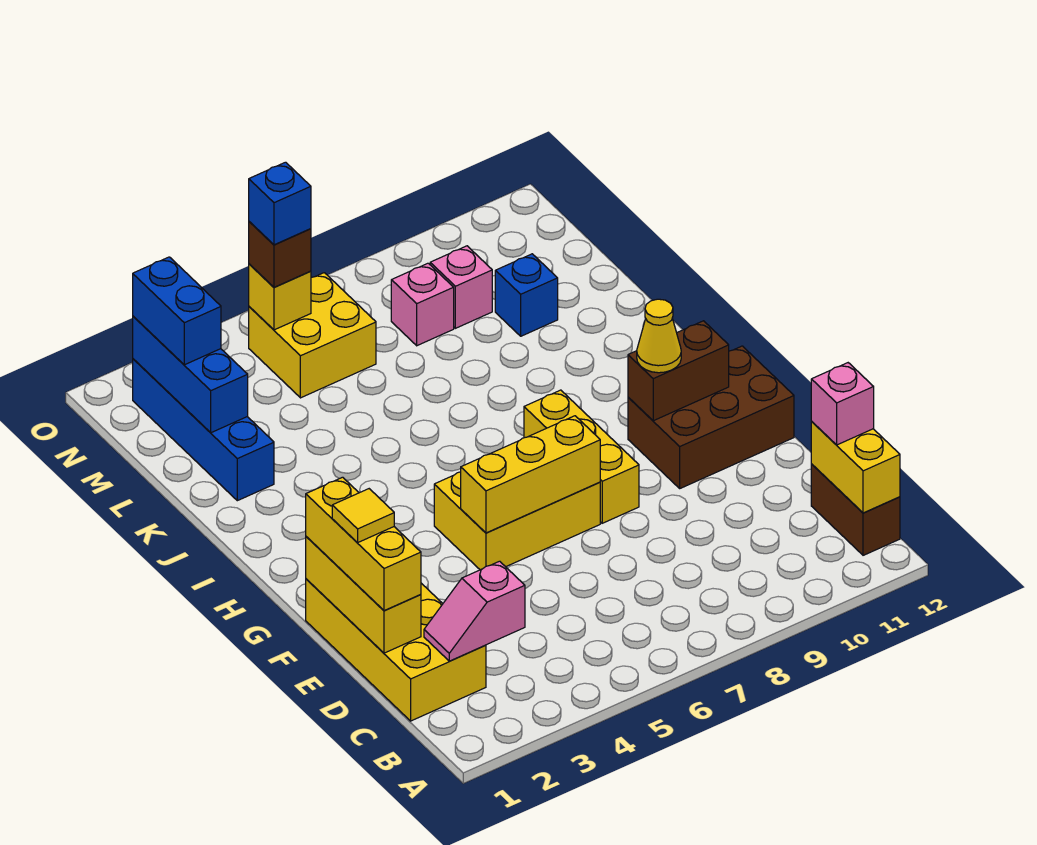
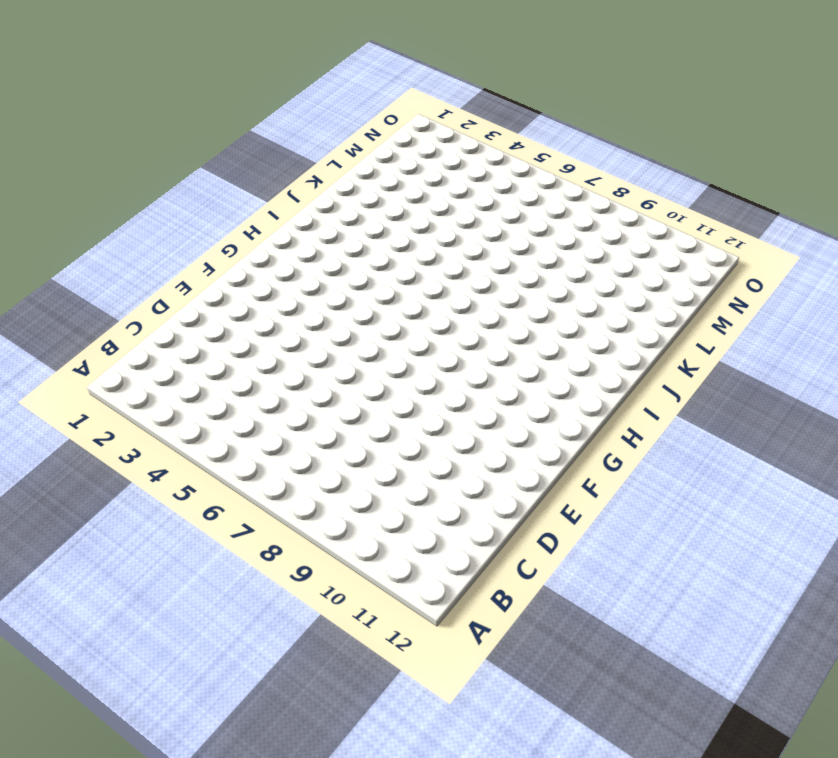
none -> brown 1x2 brick [811,464,900,555]
none -> yellow 2x4 brick [306,579,486,721]
none -> yellow 2x3 brick [434,472,600,570]

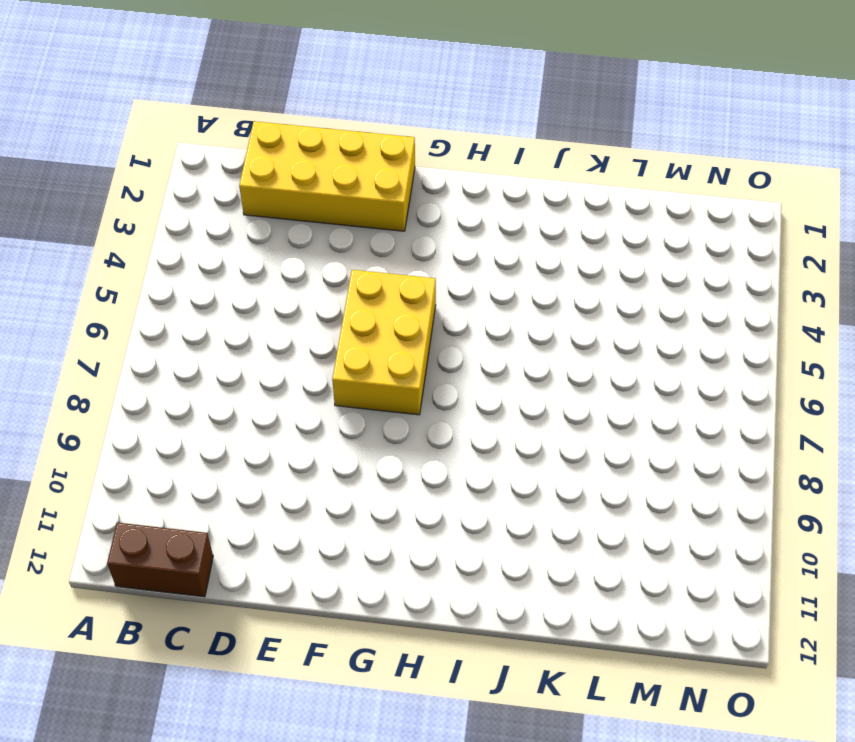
none -> yellow 1x3 brick [524,390,639,523]
none -> brown 2x3 brick [628,346,794,488]
none -> blue 1x4 brick [133,359,274,501]

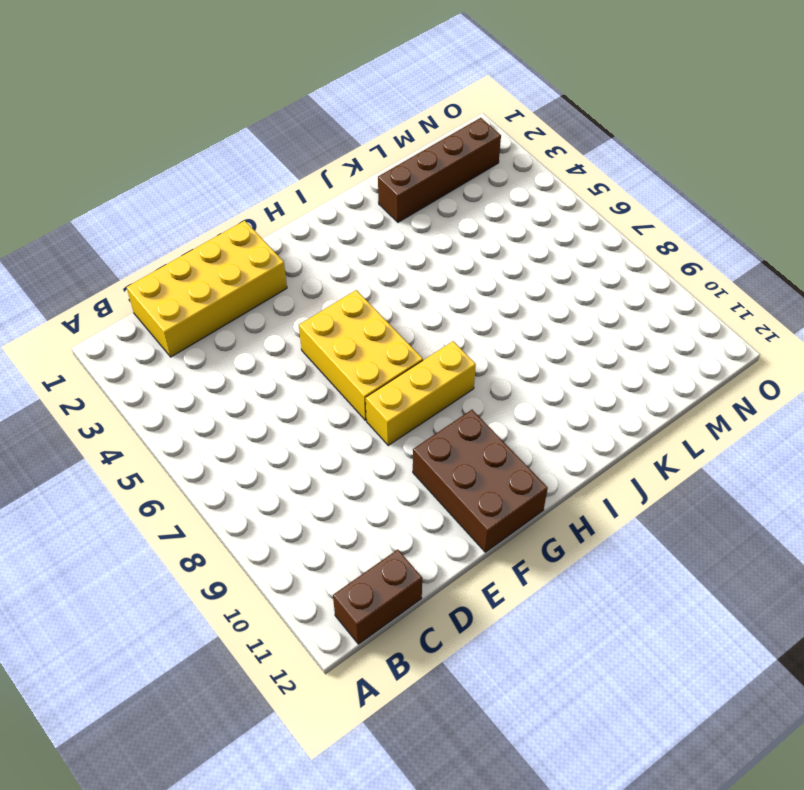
brown 1x4 brick [378,118,501,222] -> blue 1x4 brick [133,359,274,501]
none -> blue 1x1 brick [495,254,558,336]
none -> yellow 2x2 brick [249,273,376,398]
none -> pink 1x1 brick [391,263,454,346]

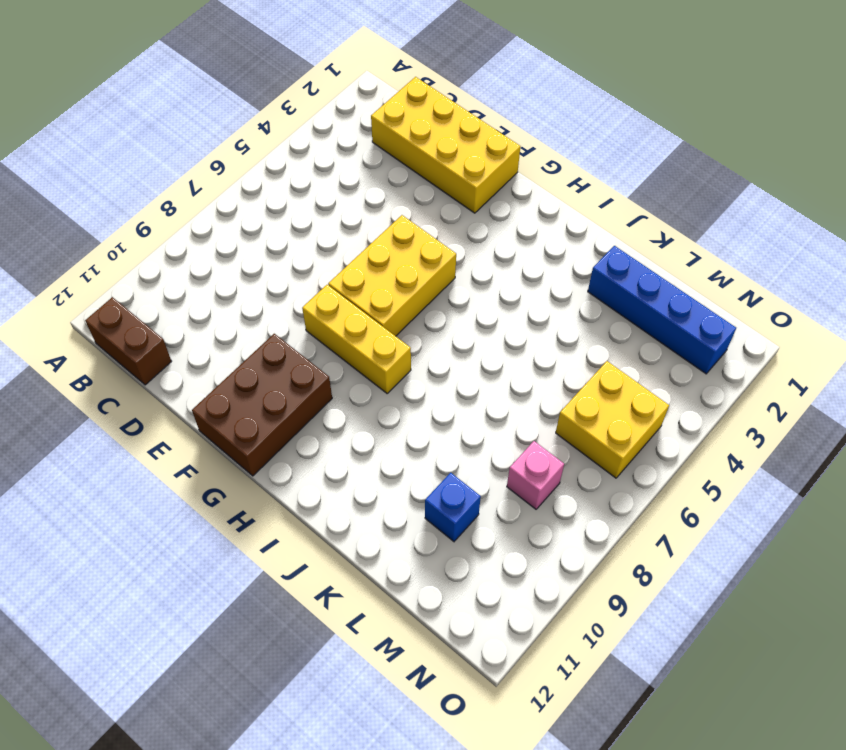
none -> pink 1x1 brick [430,246,492,328]
none -> yellow 1x2 brick [811,422,900,513]
none -> pink 1x2 slope [424,561,525,661]

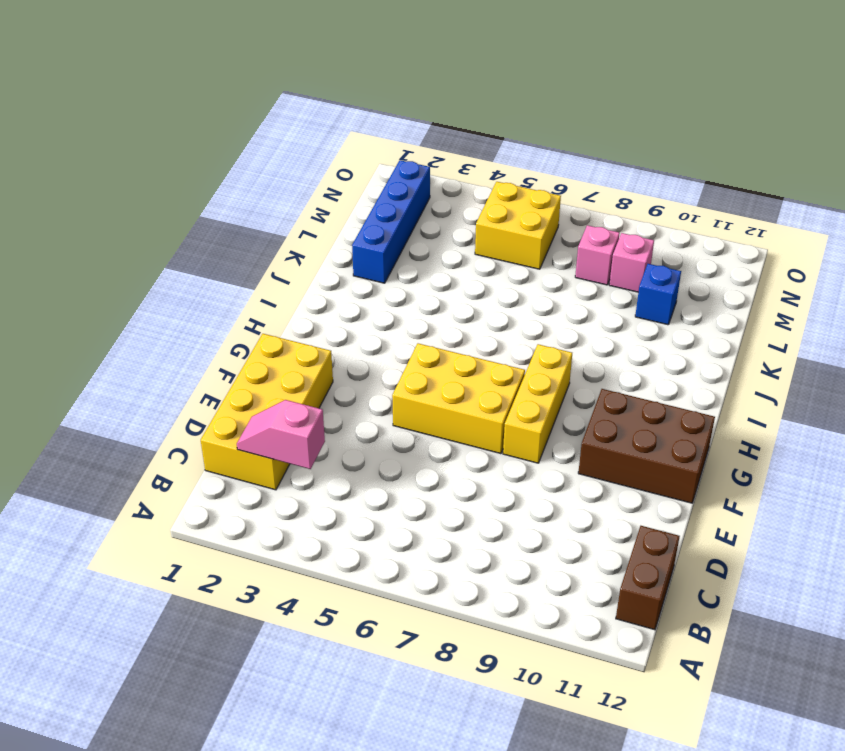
none -> yellow 1x2 brick [811,422,900,513]
none -> yellow 1x3 brick [306,537,421,653]
none -> yellow 1x3 brick [461,416,600,533]

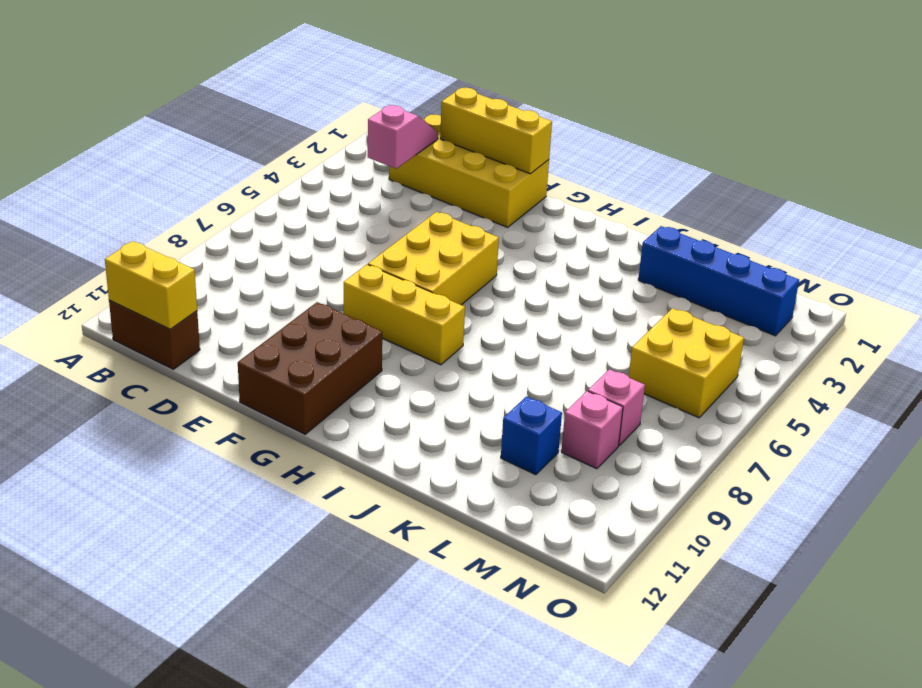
none -> yellow 1x3 brick [461,416,600,533]
none -> brown 1x2 brick [628,321,729,421]
none -> blue 1x3 brick [133,316,248,433]

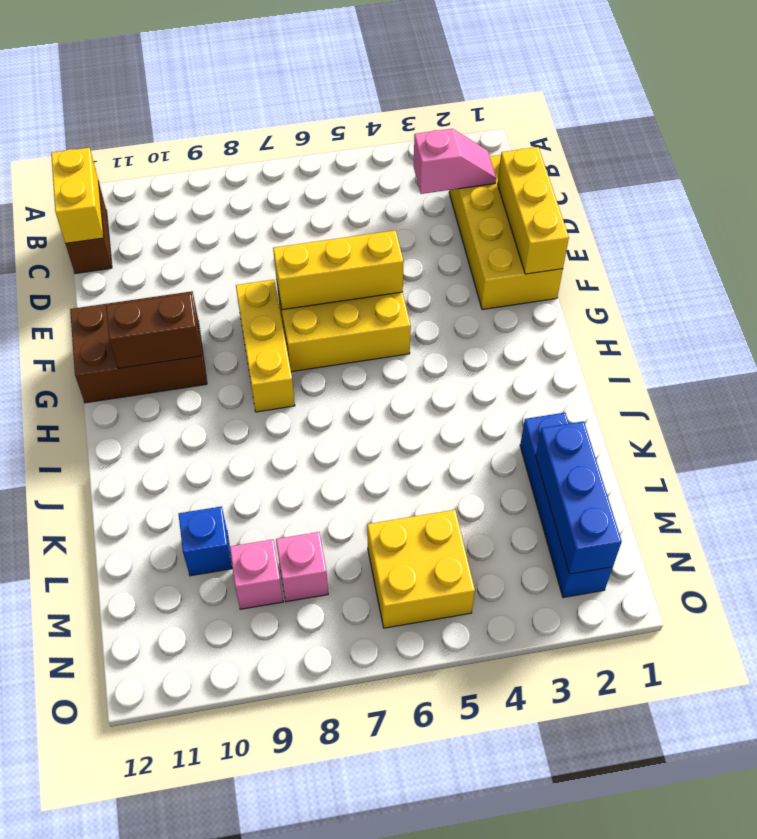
none -> yellow 1x1 brick [249,264,311,330]
none -> pink 1x1 brick [811,363,874,445]
none -> yellow 1x3 brick [306,477,421,611]

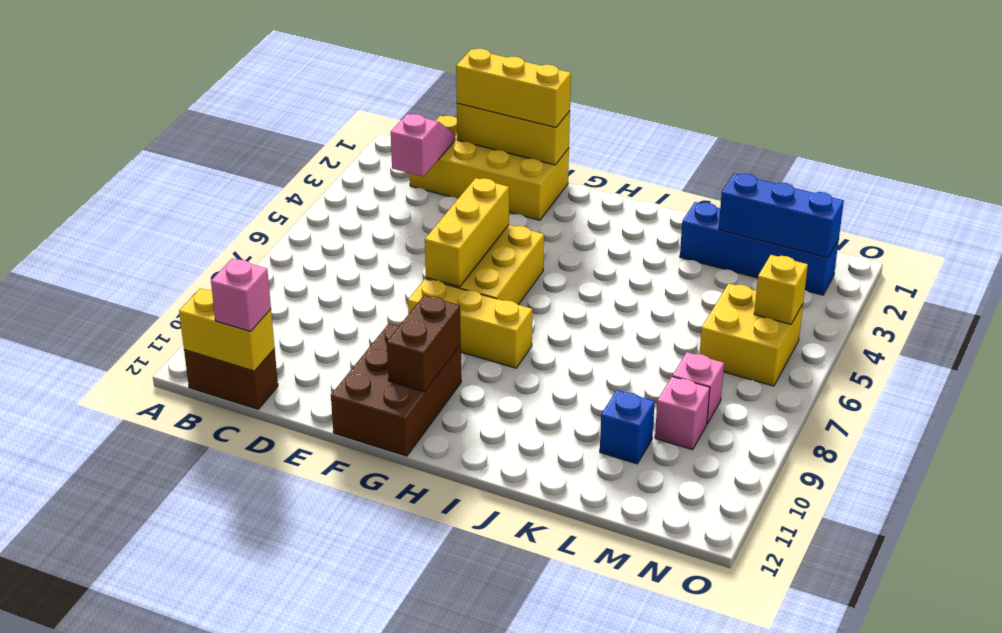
none -> yellow 1x1 cone [637,299,681,373]
none -> blue 1x2 brick [133,257,221,365]
none -> brown 1x1 brick [249,222,311,287]

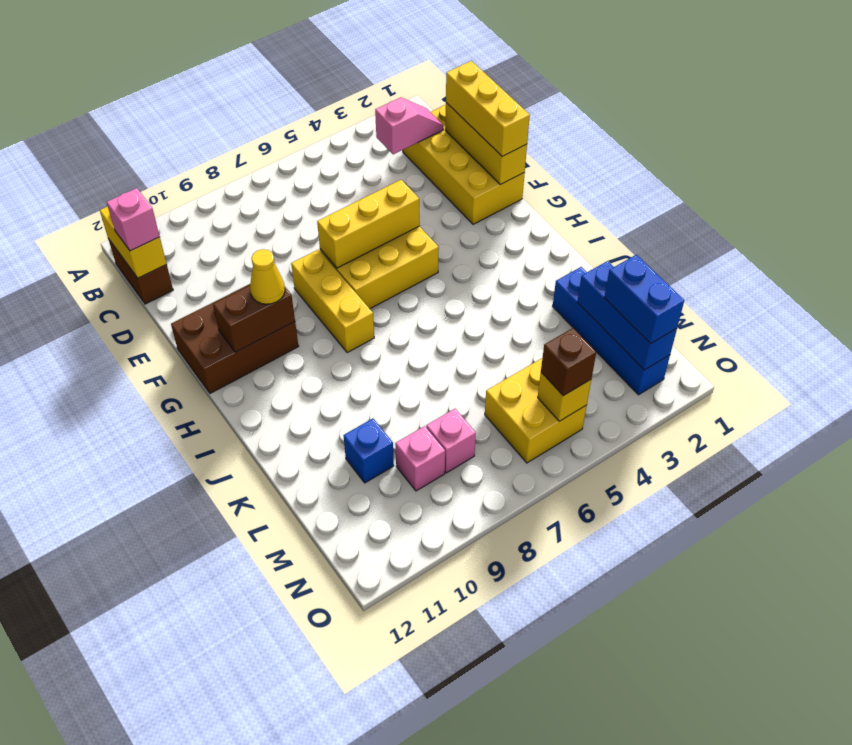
none -> yellow 1x1 tile [332,489,394,542]
none -> blue 1x1 brick [249,162,311,245]

